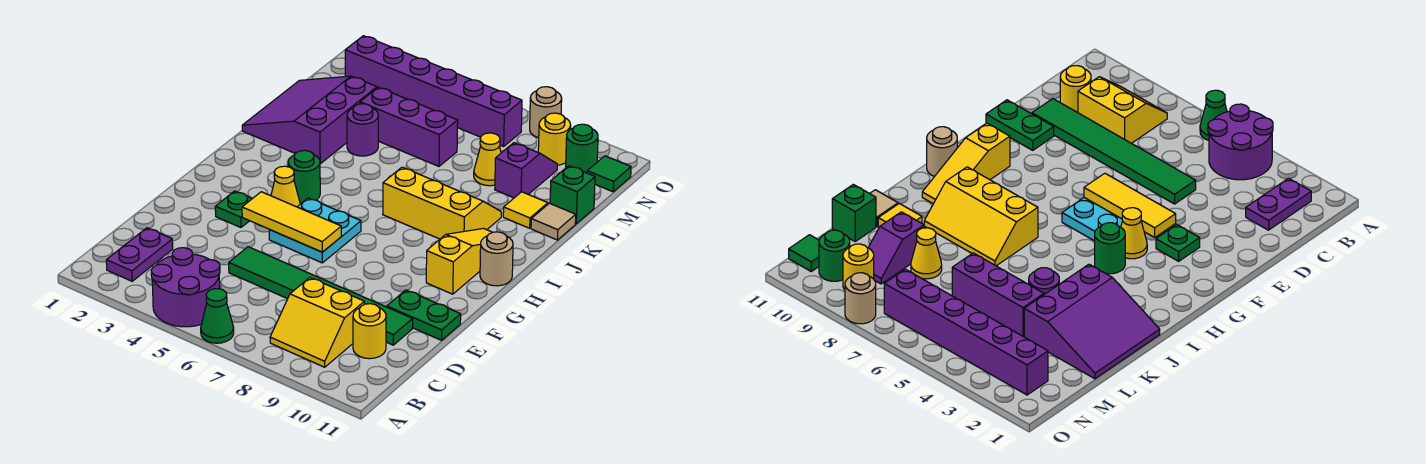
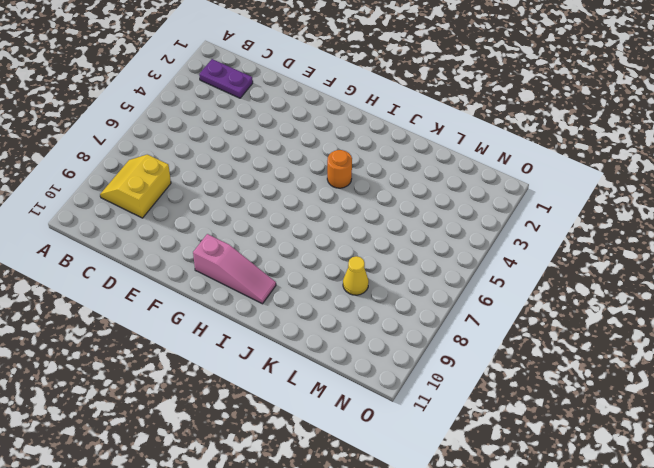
pink 1x3 slope [193,234,276,304] -> yellow 1x3 slope [426,228,492,294]
orange 1x1 round brick [327,150,352,188] -> none
none -> purple 2x2 round brick [151,248,220,327]
none -> green 1x1 cone [201,289,234,343]
none -> yellow 1x1 round brick [353,304,386,359]

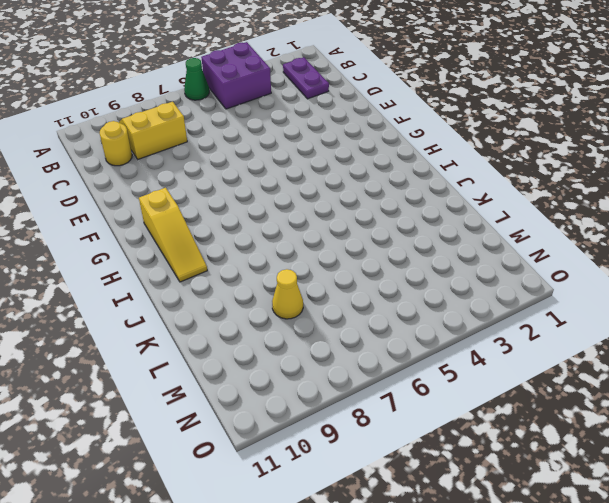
purple 2x2 brick [201,42,271,109] -> purple 2x2 round brick [151,248,220,327]
none -> green 1x6 tile [229,247,413,345]
none -> green 1x2 plate [387,290,461,340]
none -> green 1x1 plate [215,191,252,227]

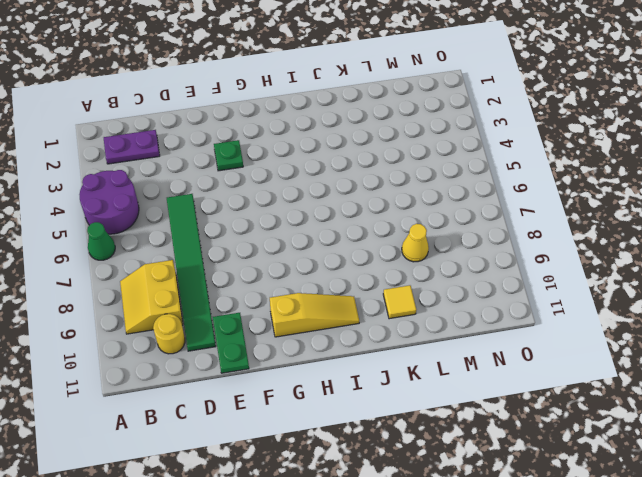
none -> cyan 2x2 plate [269,198,361,263]
none -> yellow 1x1 cone [271,166,300,207]
none -> green 1x1 round brick [288,151,320,203]

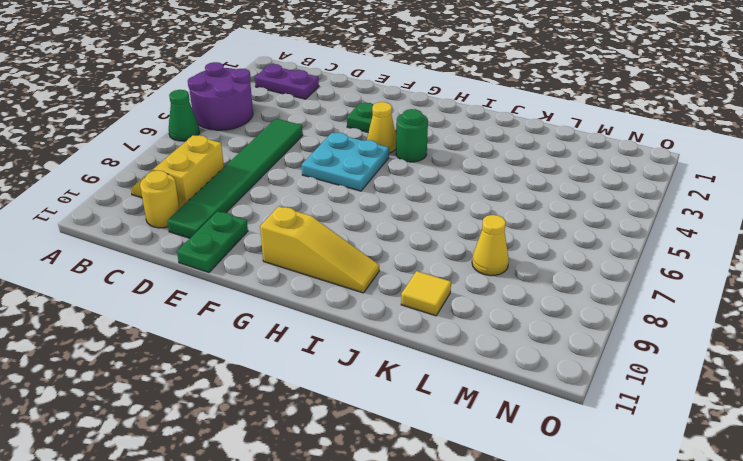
none -> tan 1x1 round brick [480,232,513,286]
none -> yellow 2x3 slope [383,167,501,239]
none -> purple 3x3 slope [242,76,377,164]

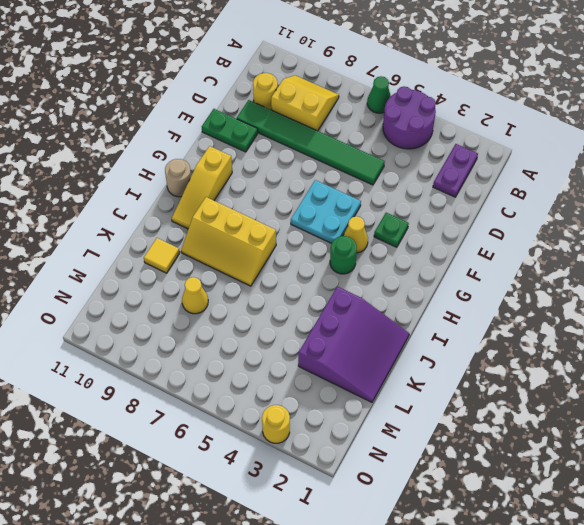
yellow 1x1 round brick [262,405,290,443] -> yellow 1x1 round brick moved to [538,113,571,165]
none -> purple 1x1 round brick [347,104,378,156]
none -> tan 1x1 tile [531,203,576,240]
none -> purple 1x3 brick [360,87,458,166]

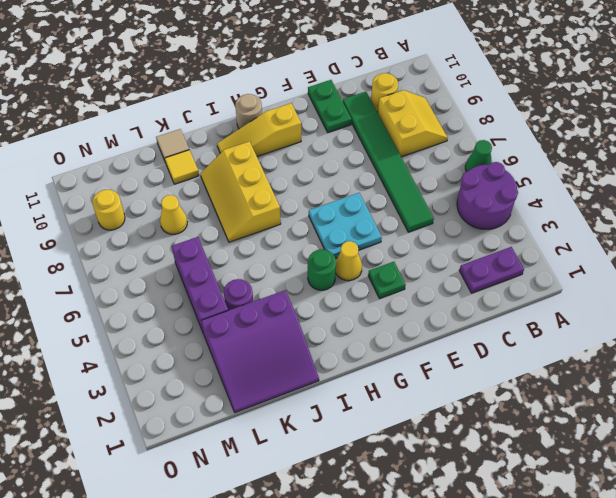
none -> purple 1x2 slope [495,143,557,198]
none -> green 1x1 brick [550,166,595,224]
none -> purple 1x6 brick [345,36,522,146]

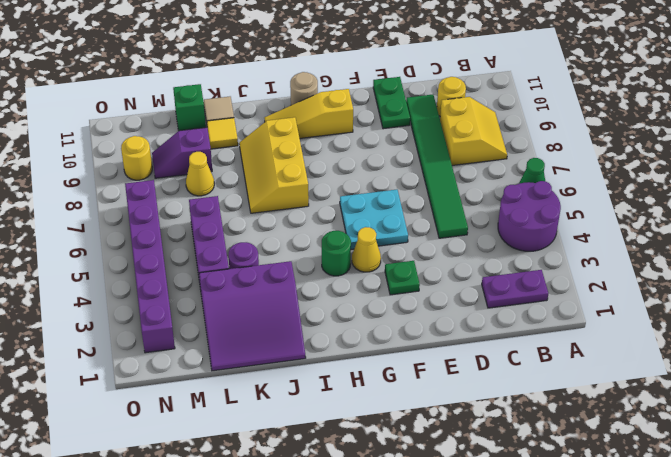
none -> green 1x1 round brick [566,124,598,173]
none -> green 1x1 tile [587,156,631,192]
none -> tan 1x1 round brick [530,87,562,138]

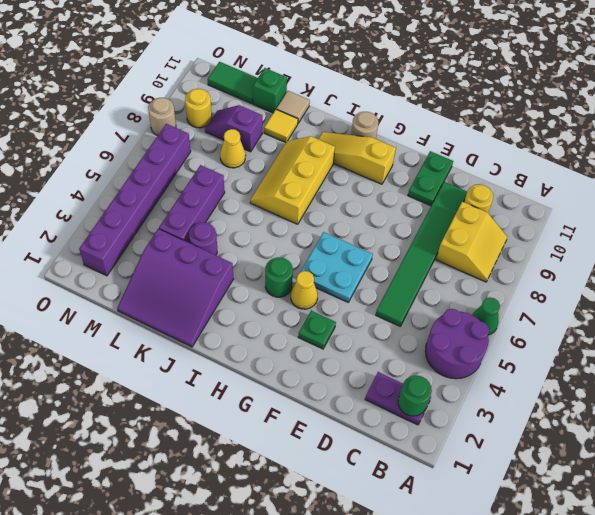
green 1x1 round brick [398,376,432,416] -> green 1x1 round brick moved to [566,124,598,173]
green 1x2 tile [208,62,258,104] -> green 1x1 tile [587,156,631,192]
none -> yellow 1x3 tile [242,192,341,252]

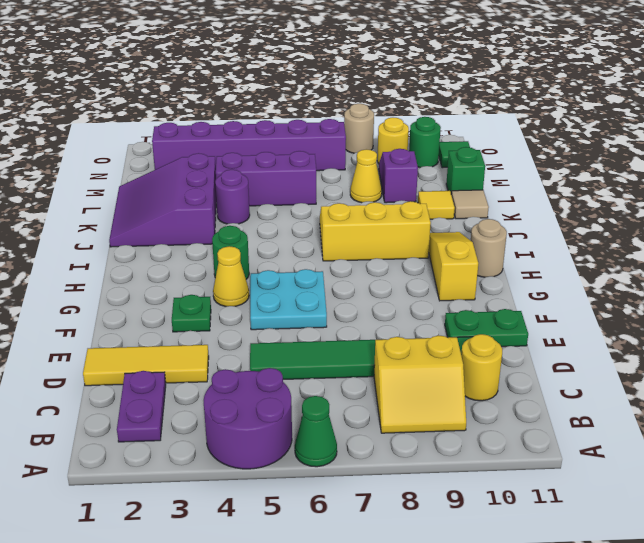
yellow 1x3 tile [83,345,209,386] -> yellow 1x3 tile moved to [242,192,341,252]

